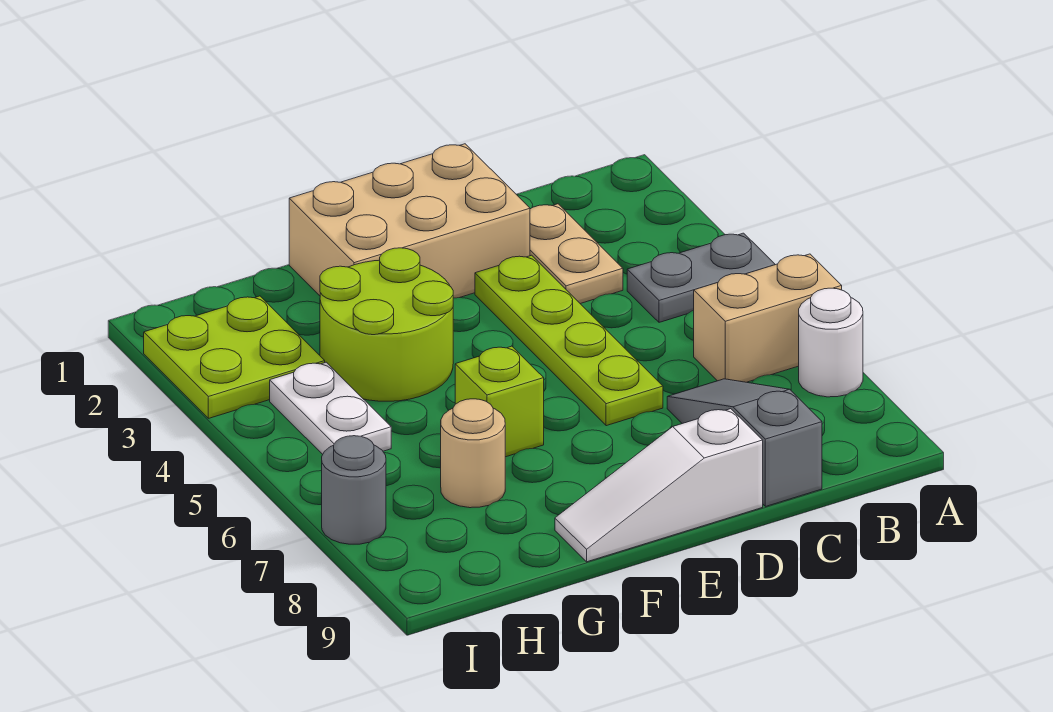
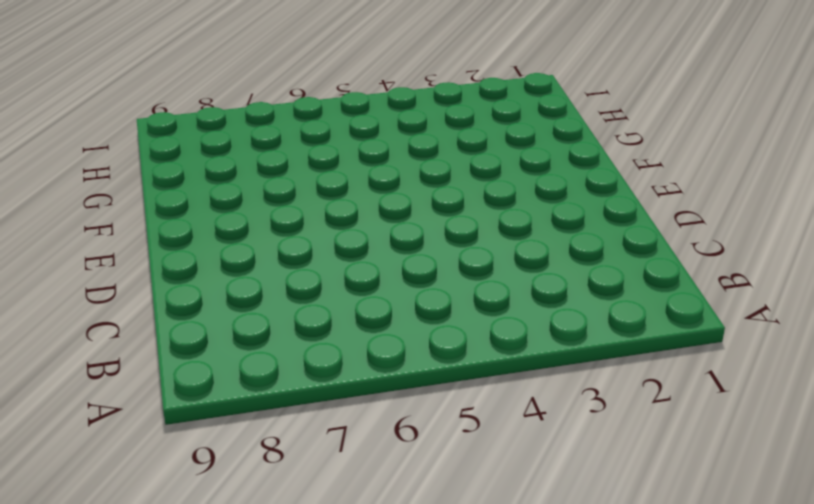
none -> grey 1x2 plate [627,233,775,322]
none -> tan 1x2 brick [694,254,842,382]
none -> white 1x1 round brick [799,288,863,397]

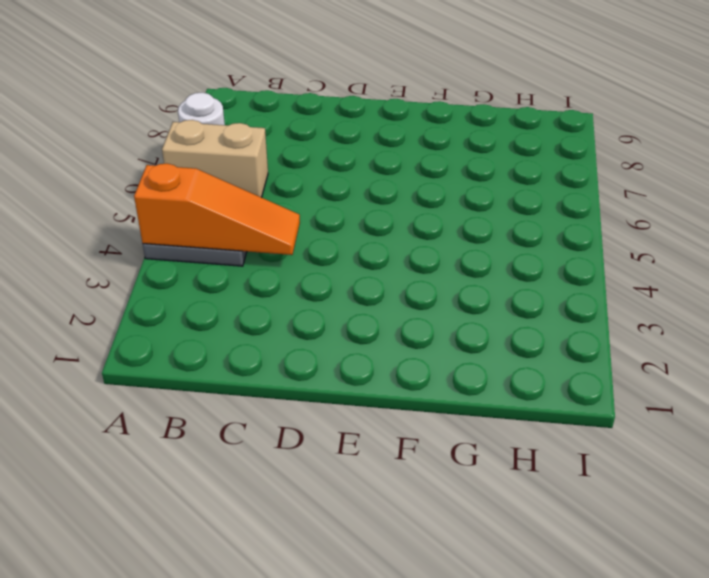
orange 1x3 slope [134,164,300,255] -> none
none -> tan 1x2 plate [530,204,623,304]
none -> grey 1x3 slope [667,379,822,506]
none -> tan 2x3 brick [289,144,530,298]

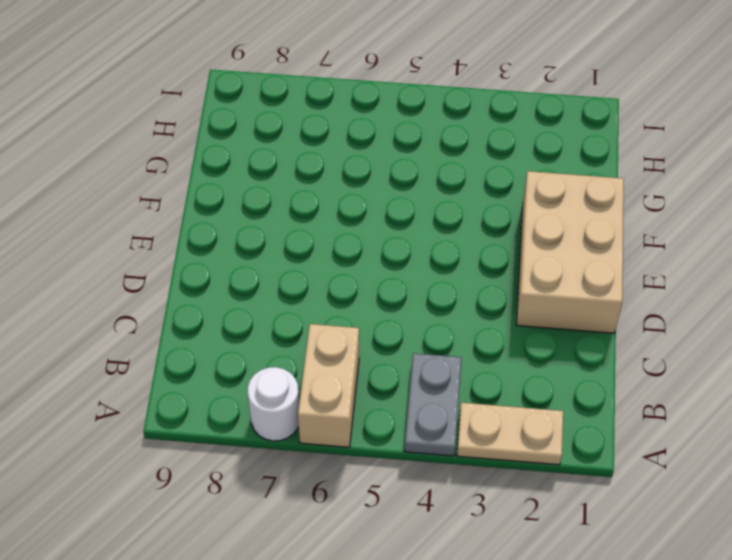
tan 1x2 plate [457,403,563,465] -> tan 1x2 plate moved to [530,204,623,304]
none -> grey 1x3 slope [667,379,822,506]
none -> lime 1x4 plate [475,255,663,426]
none -> white 1x3 slope [555,409,763,562]

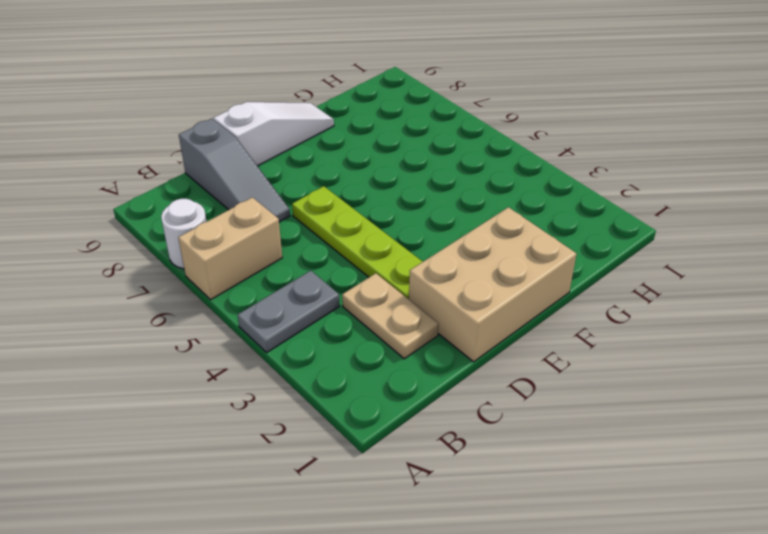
none -> lime 2x2 round brick [320,248,453,401]
none -> lime 1x1 brick [455,346,544,457]
none -> tan 1x1 round brick [441,399,505,508]

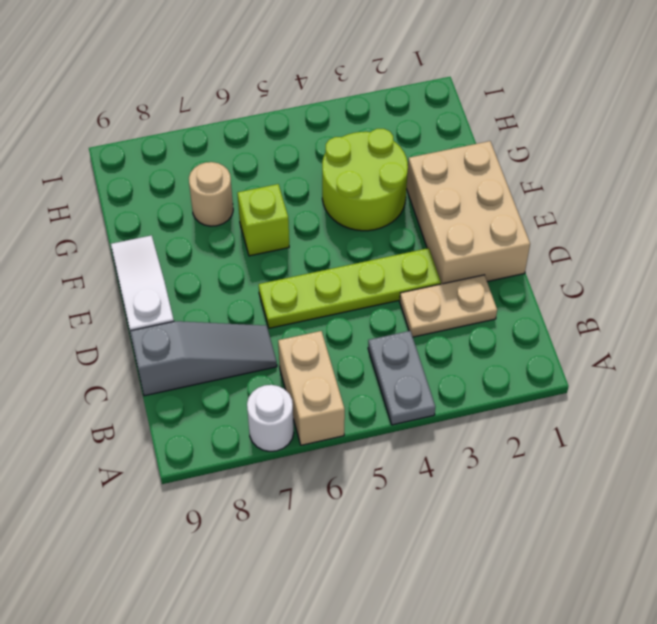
none -> lime 2x2 plate [144,296,325,418]
none -> white 1x2 plate [270,362,391,454]
none -> grey 1x1 round brick [322,436,386,544]

